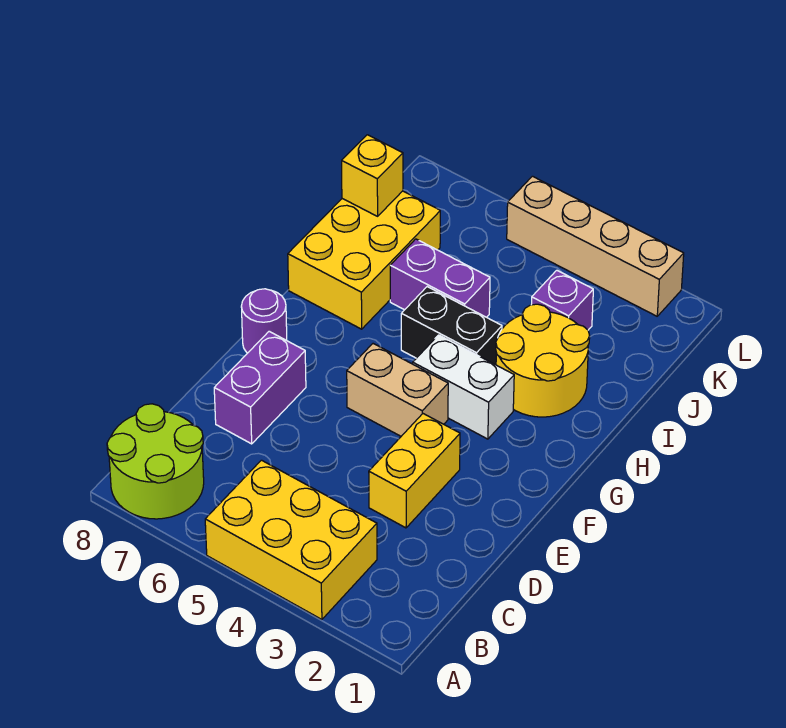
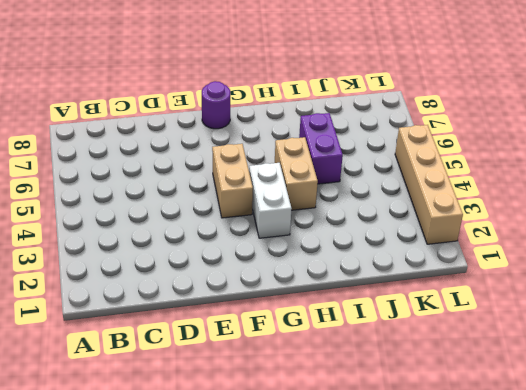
tan 1x2 brick [275,137,318,210] -> black 1x2 brick [401,287,502,365]
none -> yellow 2x3 brick [205,460,377,619]
none -> lime 2x2 round brick [107,404,204,519]
none -> yellow 1x2 brick [369,414,460,528]

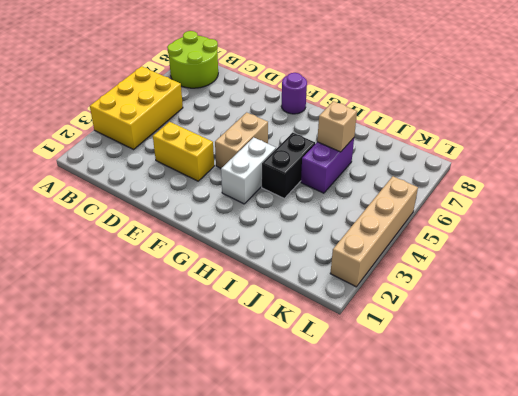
tan 1x1 brick [317,101,357,152] -> none
none -> purple 1x2 brick [214,331,306,444]
none -> yellow 2x2 round brick [496,304,590,417]
none -> yellow 2x3 brick [288,191,440,329]

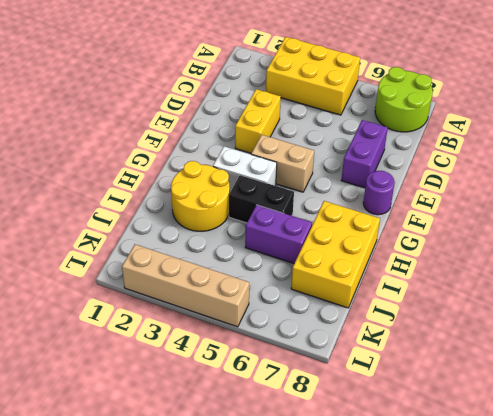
none -> purple 1x1 brick [531,270,593,330]
none -> yellow 1x1 brick [342,135,403,216]

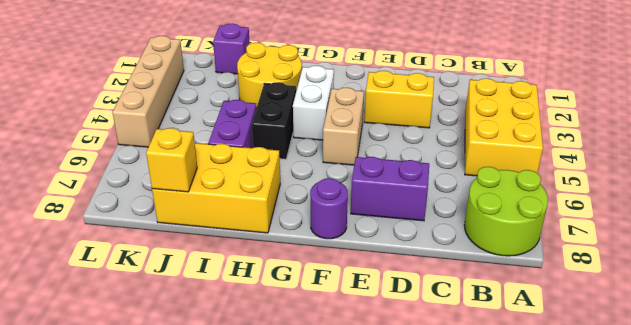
purple 1x1 brick [213,24,250,74] -> purple 1x1 brick moved to [531,270,593,330]

